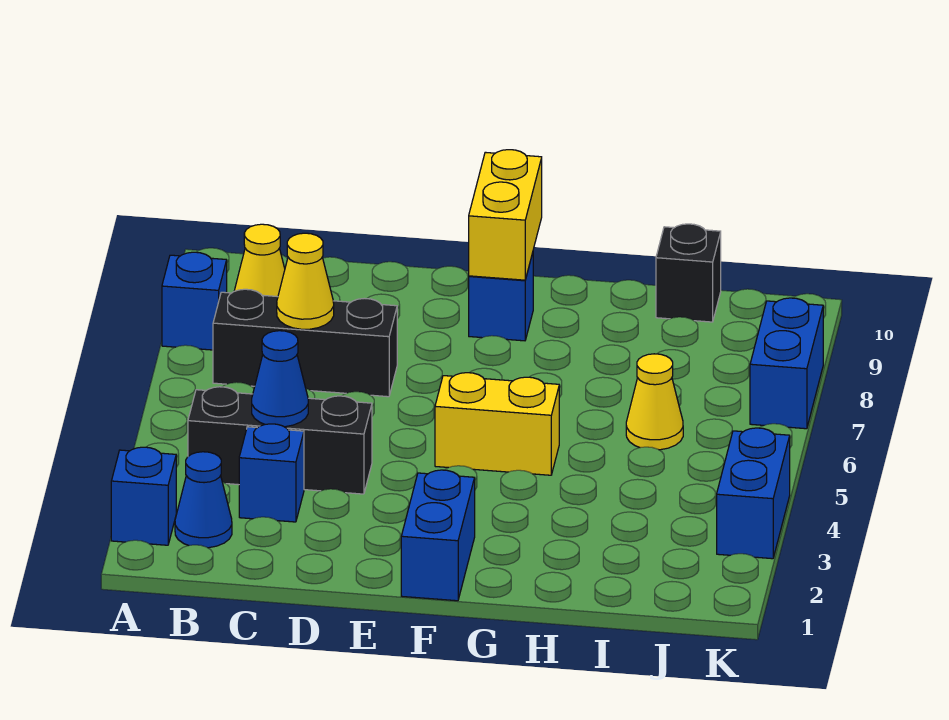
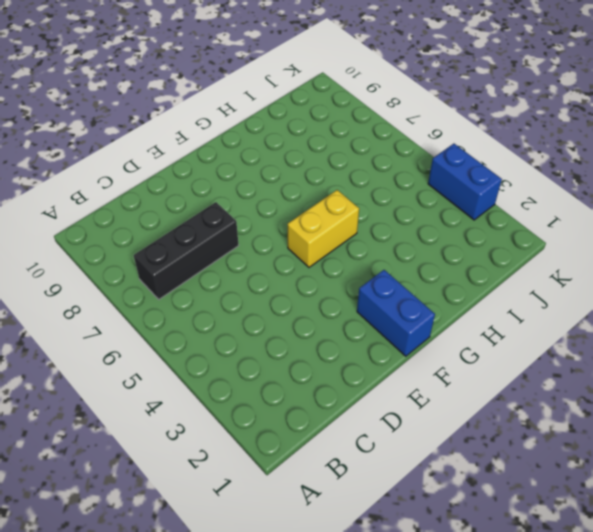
none -> blue 1x1 brick [111,447,176,545]
none -> blue 1x1 brick [162,252,227,350]
none -> blue 1x1 cone [175,452,232,548]

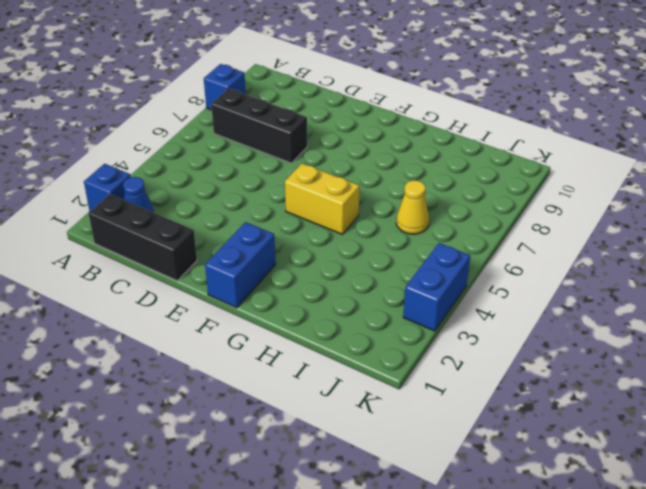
black 1x3 brick [89,194,197,281] -> black 1x3 brick moved to [188,387,372,494]
none -> yellow 1x1 cone [234,224,285,297]
none -> blue 1x1 brick [239,424,304,522]
none -> blue 1x1 brick [469,253,533,341]

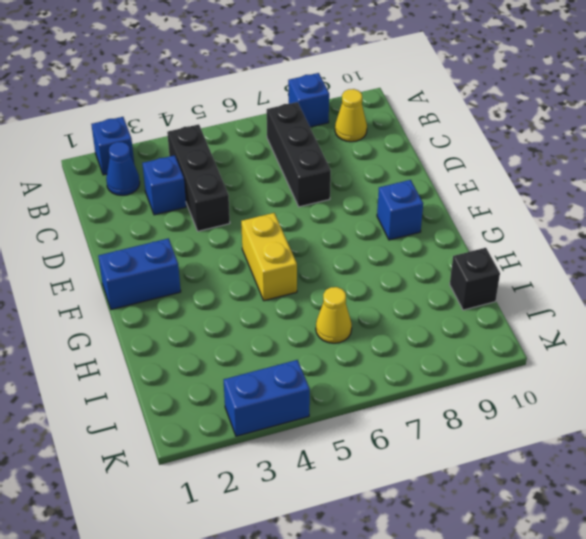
none -> blue 1x2 brick [750,298,823,429]
none -> blue 1x1 cone [252,331,308,427]
none -> yellow 1x1 cone [277,233,334,329]

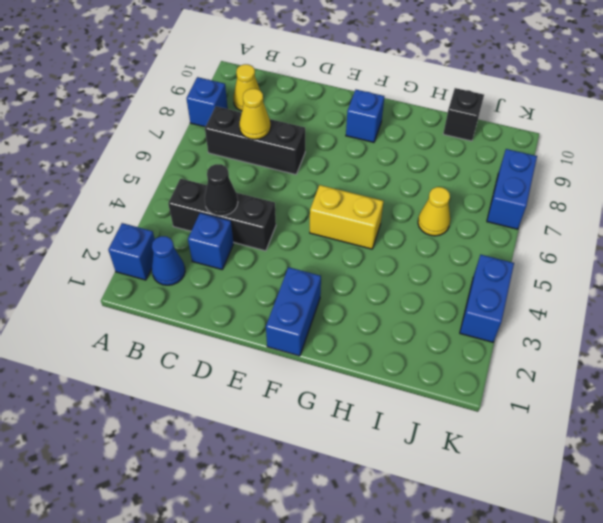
black 1x1 cone [205,164,238,216] -> blue 1x1 cone [252,331,308,427]
none -> yellow 1x2 brick [469,150,542,280]

